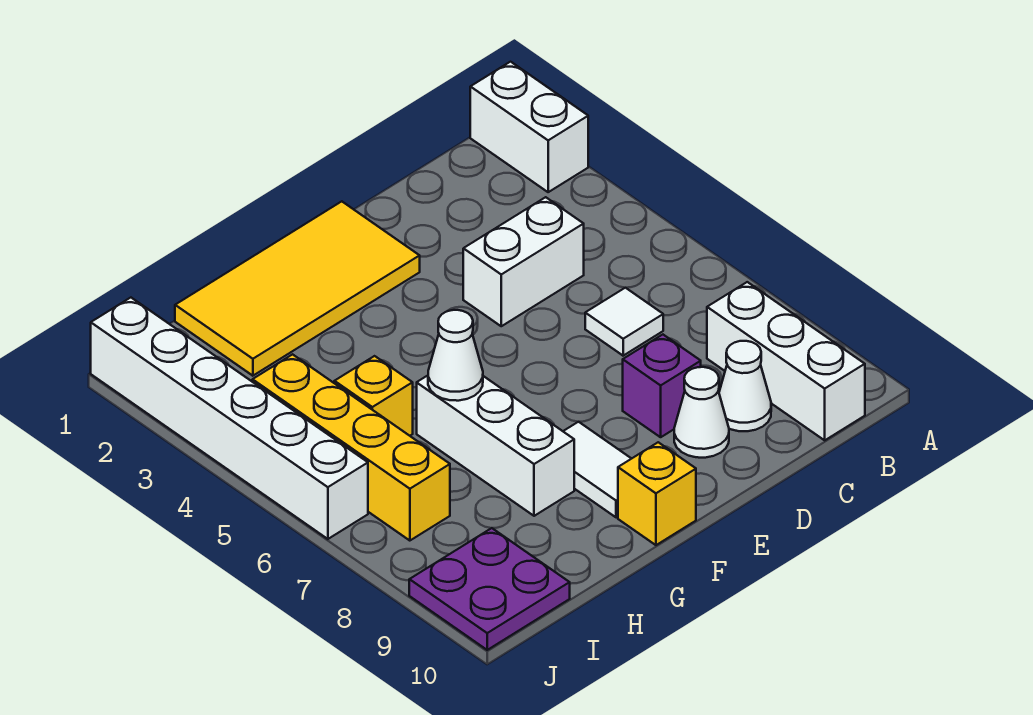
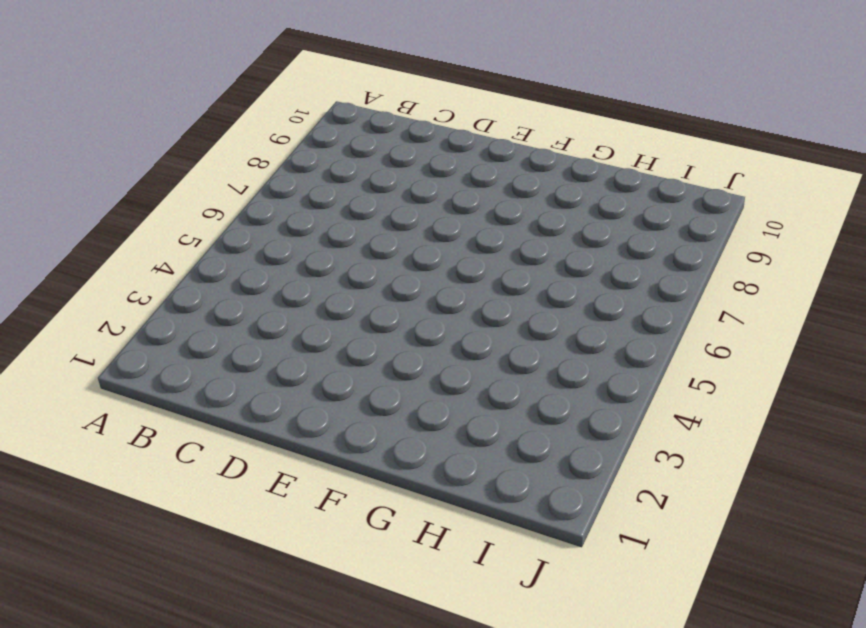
none -> white 1x2 brick [470,62,588,192]
none -> white 1x3 brick [707,282,865,440]
none -> white 1x2 brick [463,197,584,326]

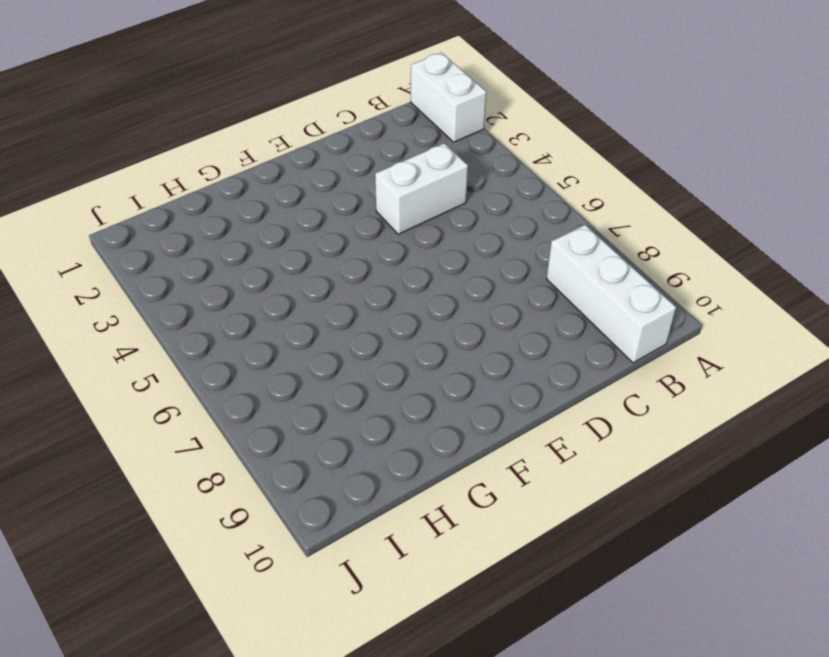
none -> white 1x1 tile [585,288,663,356]
none -> white 1x1 cone [719,341,771,431]
none -> purple 1x1 brick [623,335,701,437]

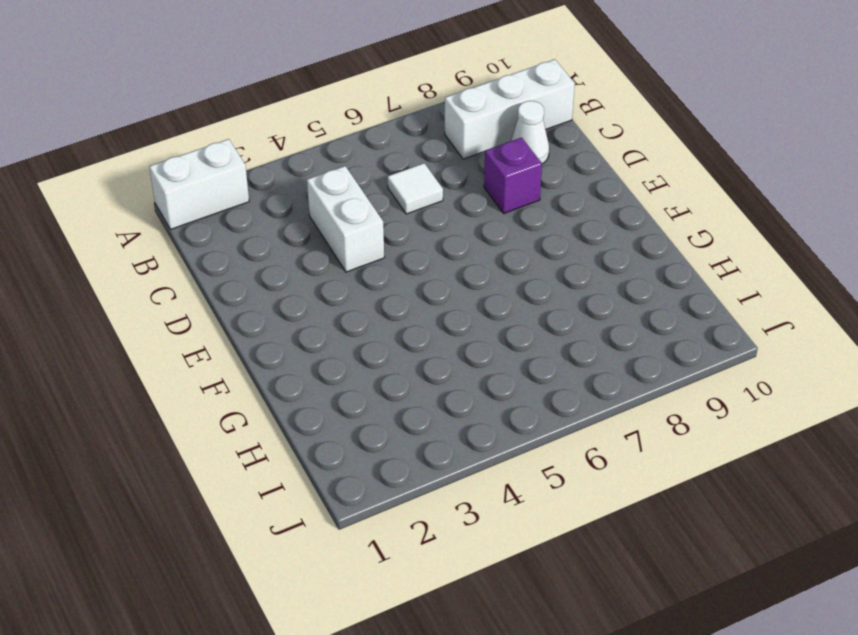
none -> white 1x1 cone [674,367,729,458]
none -> yellow 2x4 tile [175,201,420,376]
none -> white 1x2 tile [563,422,631,517]

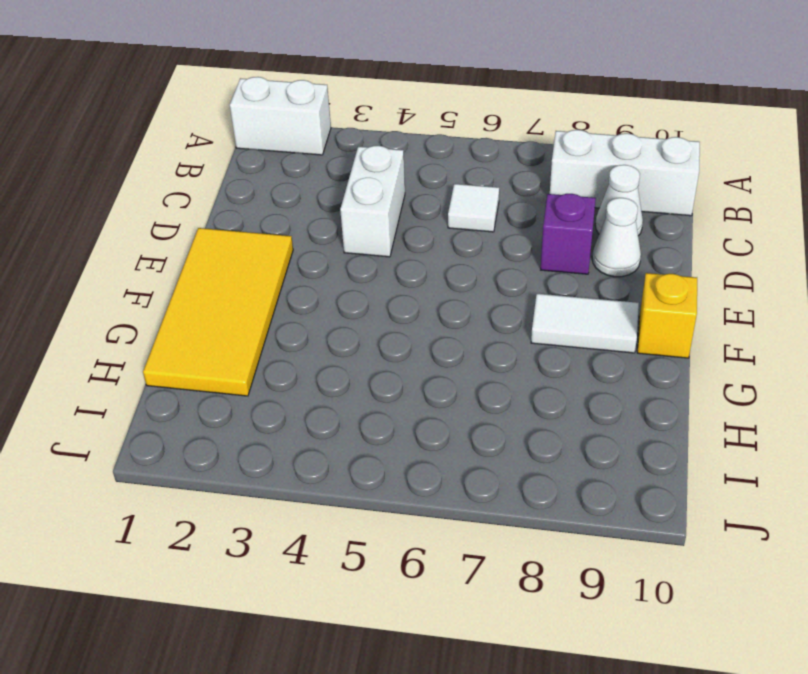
none -> white 1x3 brick [417,376,574,516]
none -> yellow 1x1 brick [334,356,413,436]
none -> yellow 1x4 brick [252,354,450,541]

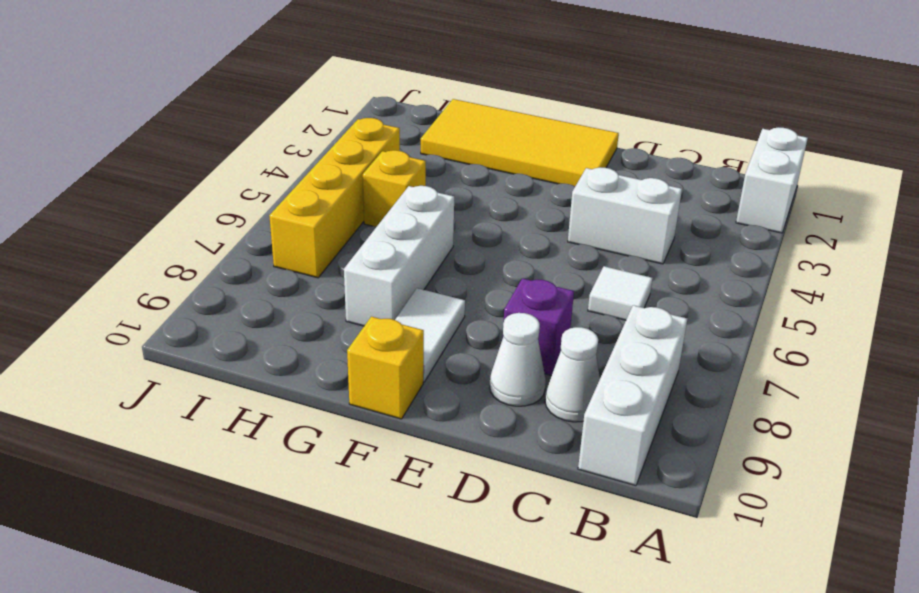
none -> purple 2x2 plate [409,528,570,650]
none -> white 1x6 brick [91,298,368,539]
none -> white 1x1 cone [428,310,483,401]

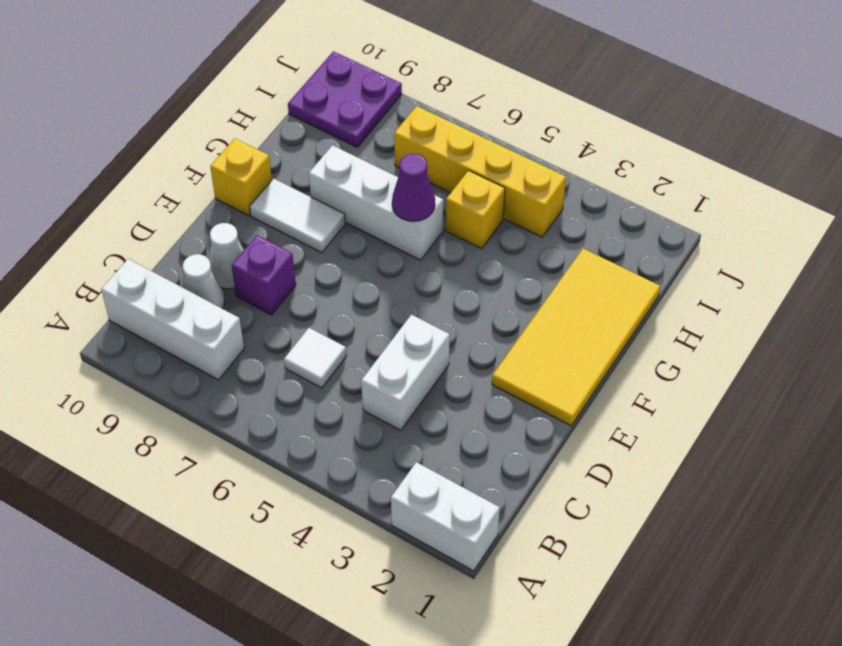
purple 1x1 cone [392,154,435,221] -> white 1x1 cone [428,310,483,401]
none -> white 1x6 brick [91,298,368,539]

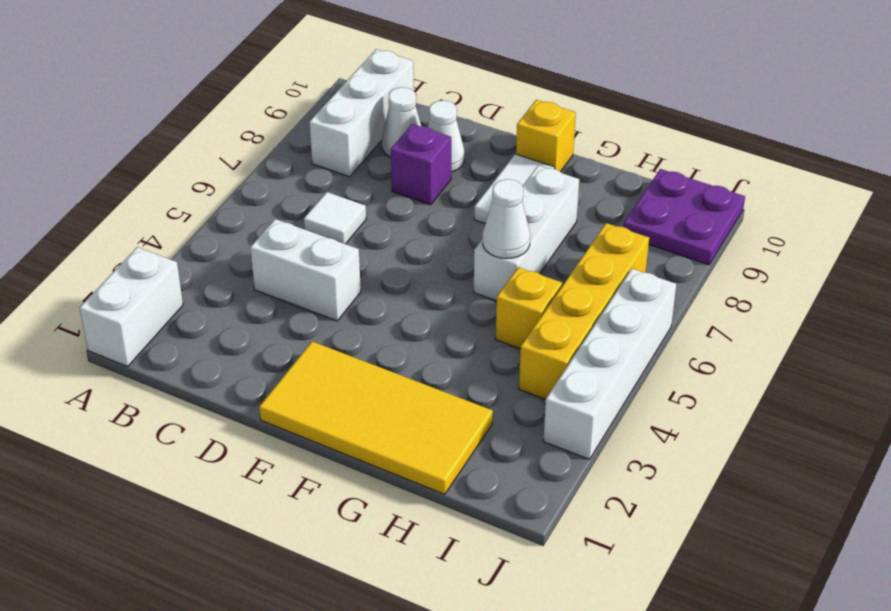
white 1x4 brick [543,269,676,459] -> white 1x6 brick [91,298,368,539]

